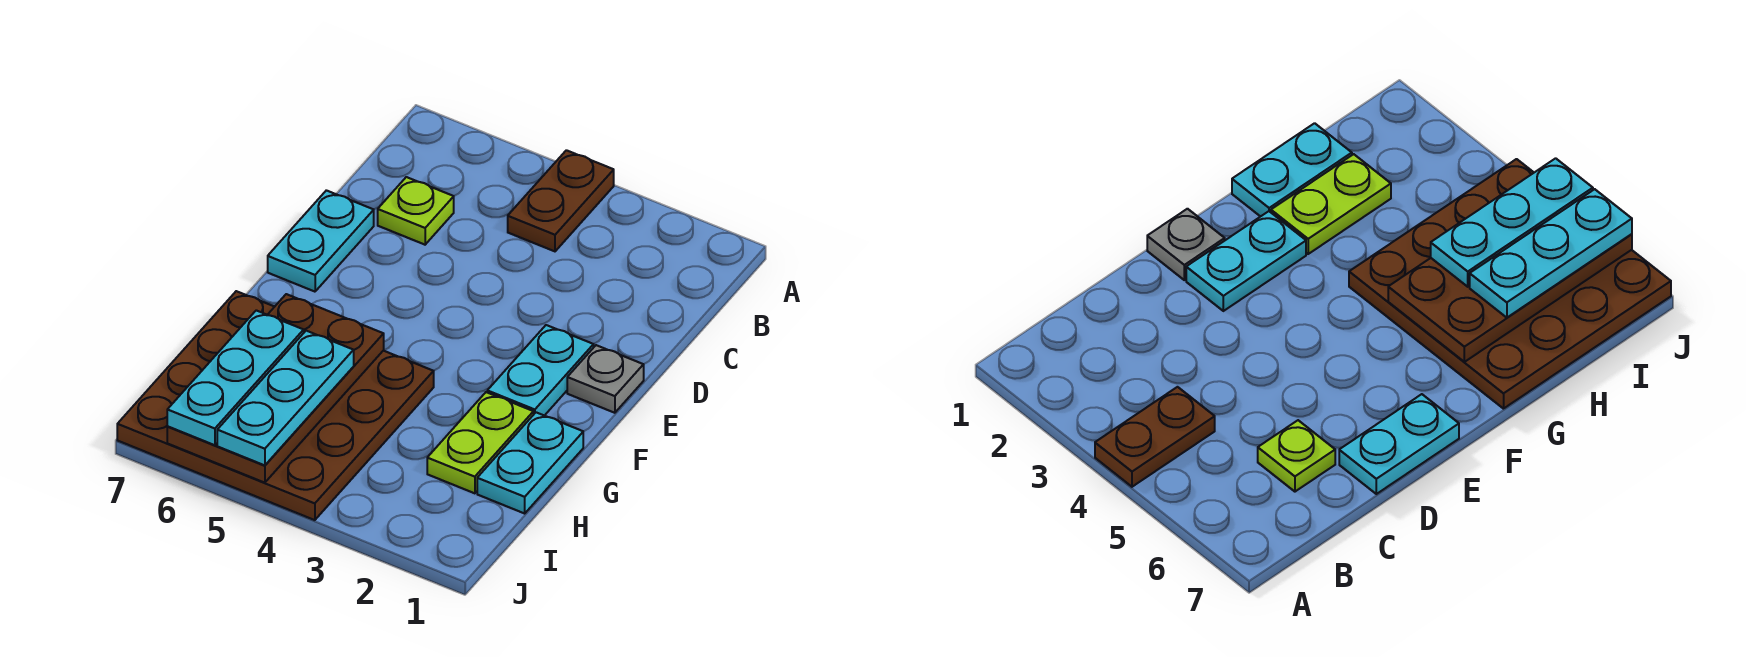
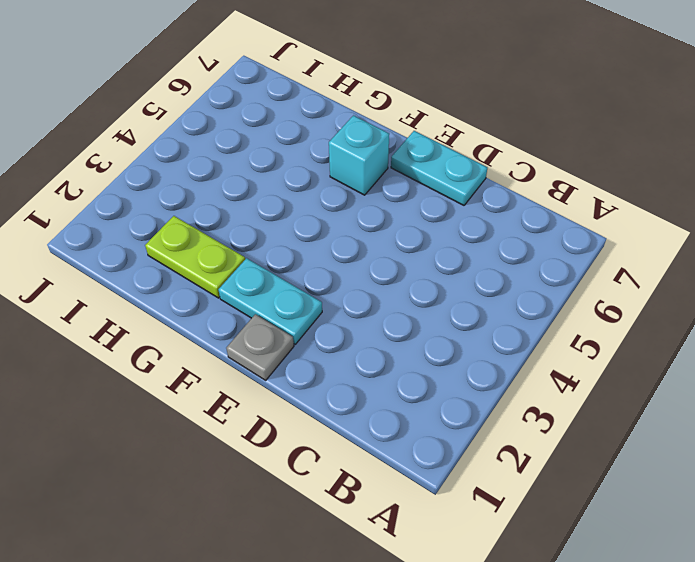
cyan 1x1 brick [329,115,389,195] -> none
none -> brown 1x2 plate [508,150,614,251]
none -> lime 1x1 plate [378,177,454,245]

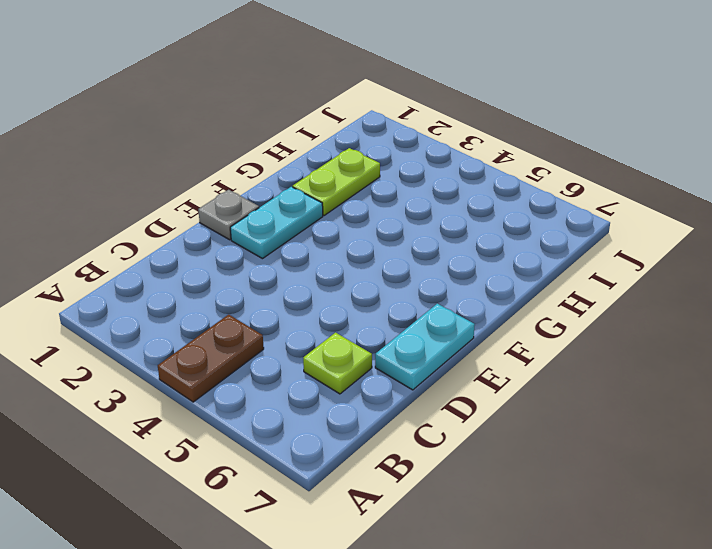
none -> cyan 1x2 plate [477,412,583,513]
none -> brown 4x4 plate [117,291,434,520]

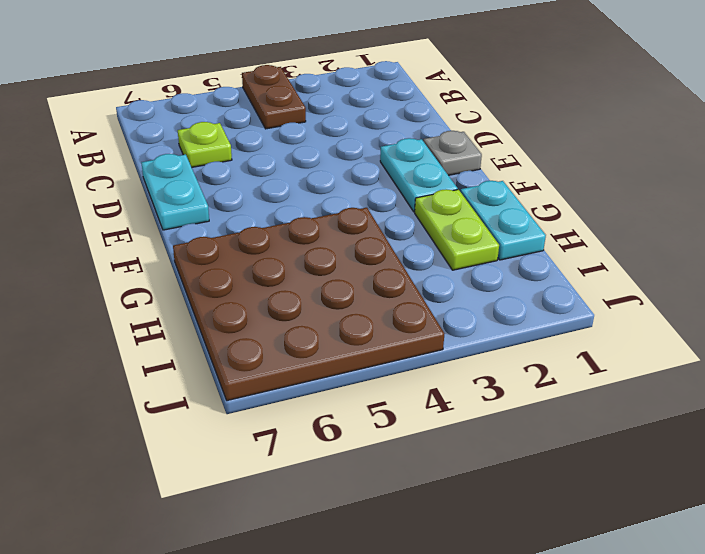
none -> brown 2x4 plate [167,294,384,483]
none -> cyan 1x3 plate [217,331,354,465]

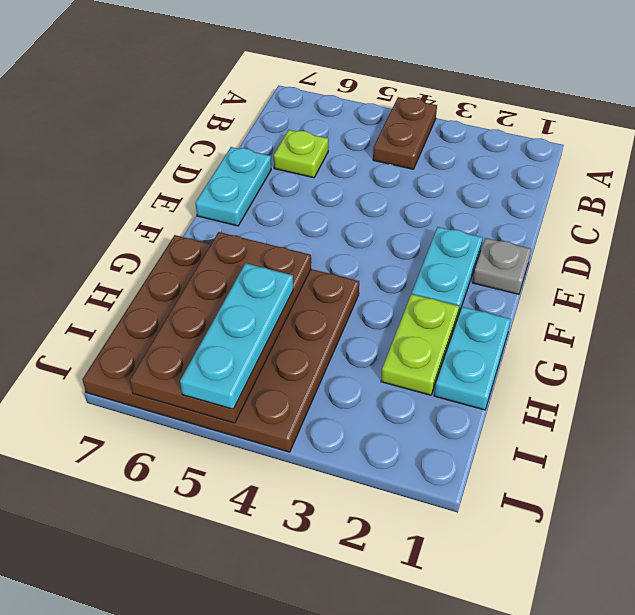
none -> cyan 1x3 plate [167,310,304,445]

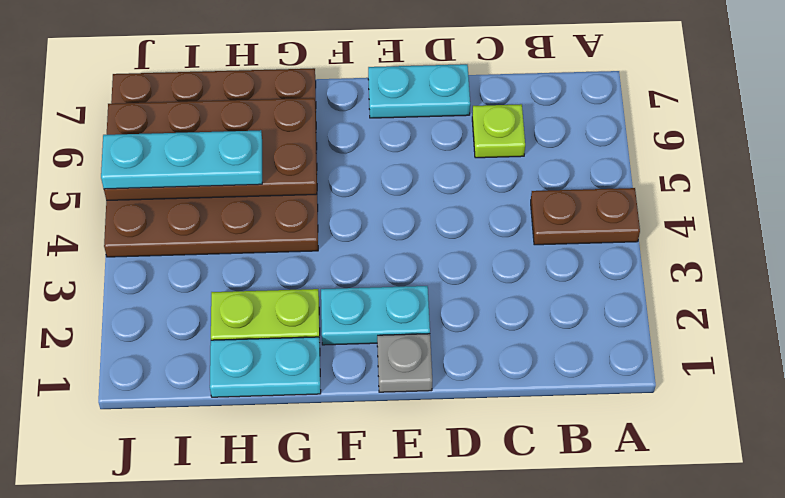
none -> cyan 1x3 plate [167,310,304,445]

